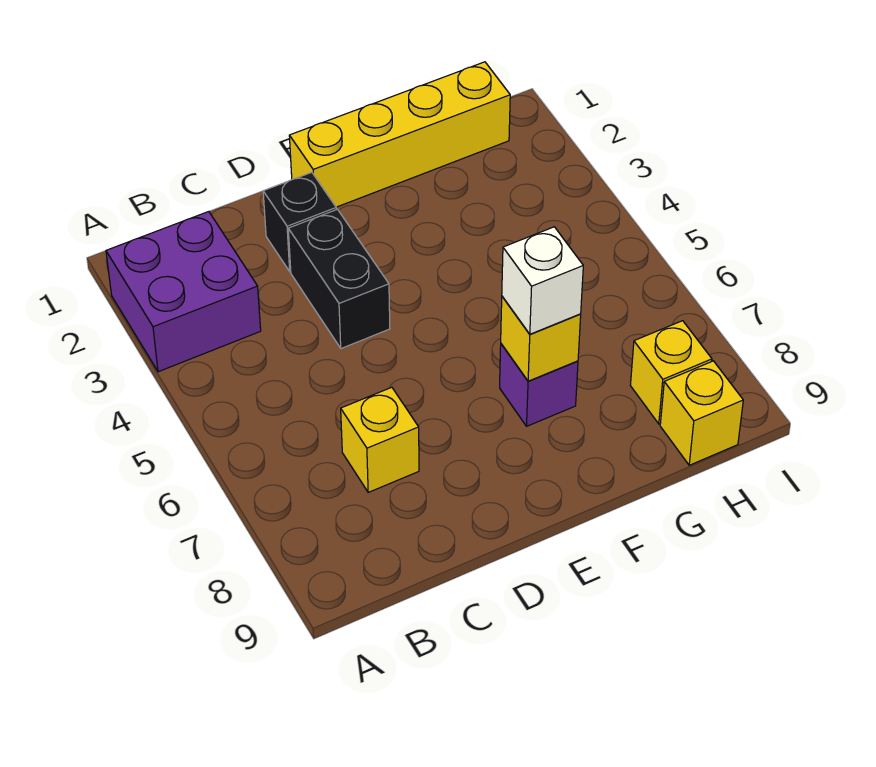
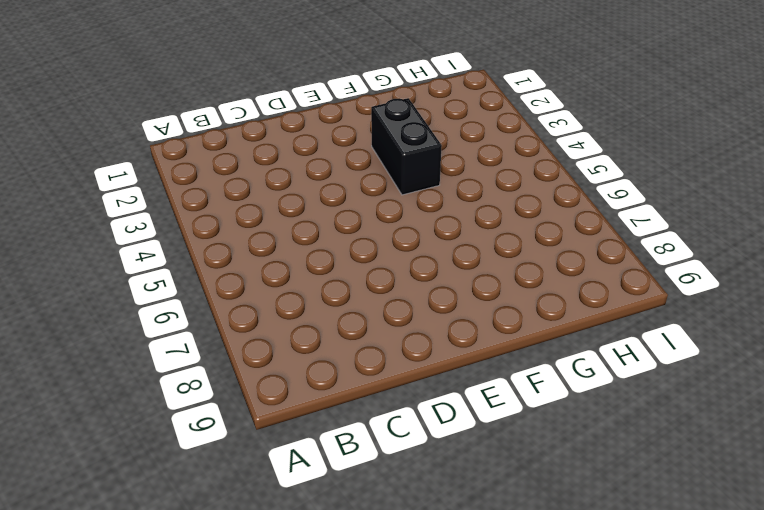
black 1x2 brick [371,98,442,195] -> black 1x2 brick moved to [288,209,390,348]
none -> purple 2x2 brick [106,212,261,372]
none -> yellow 1x1 brick [341,387,419,492]

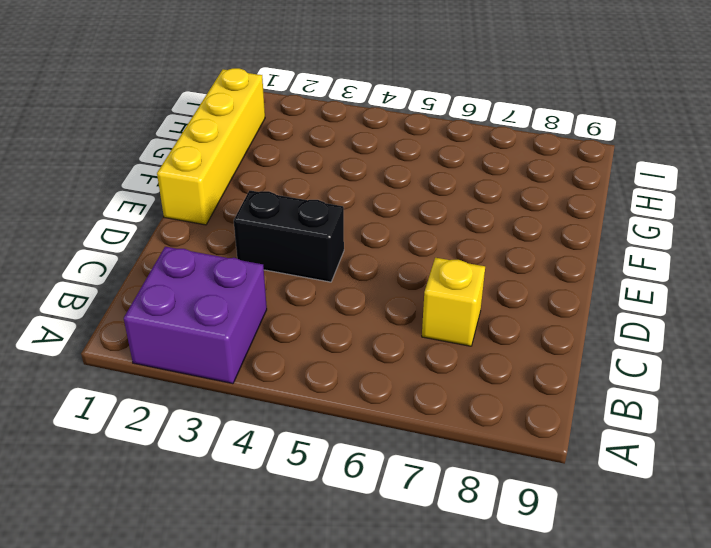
none -> black 1x1 brick [263,172,336,272]
none -> purple 1x1 brick [500,344,578,426]

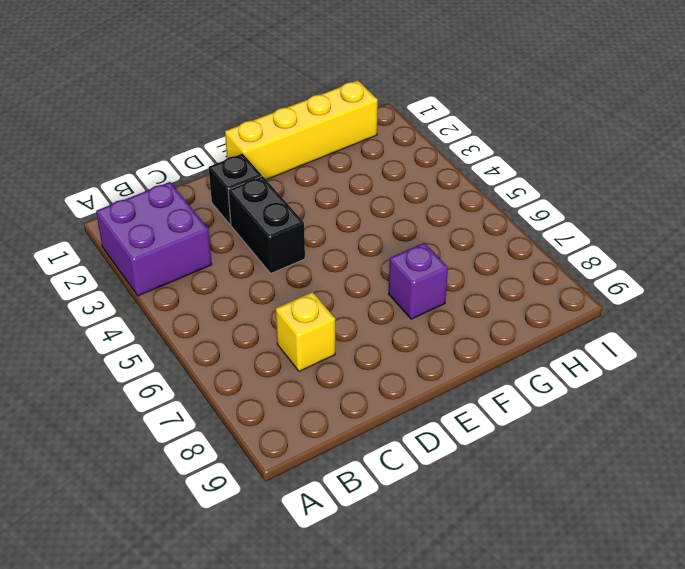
none -> yellow 1x1 brick [630,321,712,424]
none -> yellow 1x1 brick [660,361,743,465]

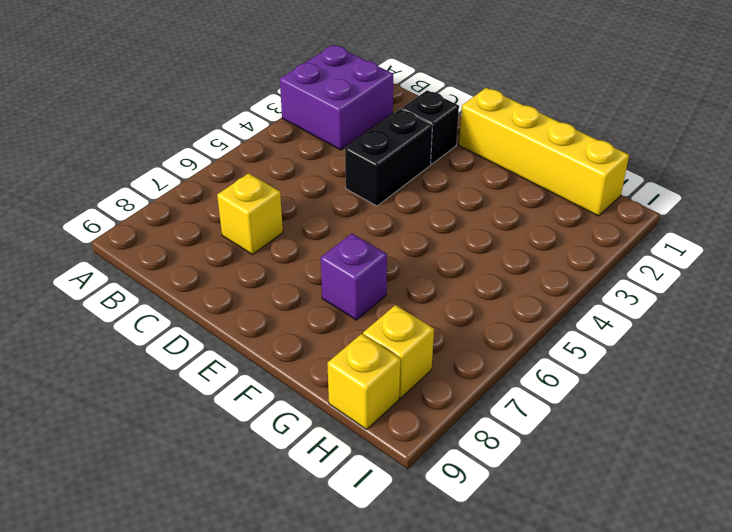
none -> yellow 1x1 brick [501,296,581,381]
none -> white 1x1 brick [502,227,583,334]

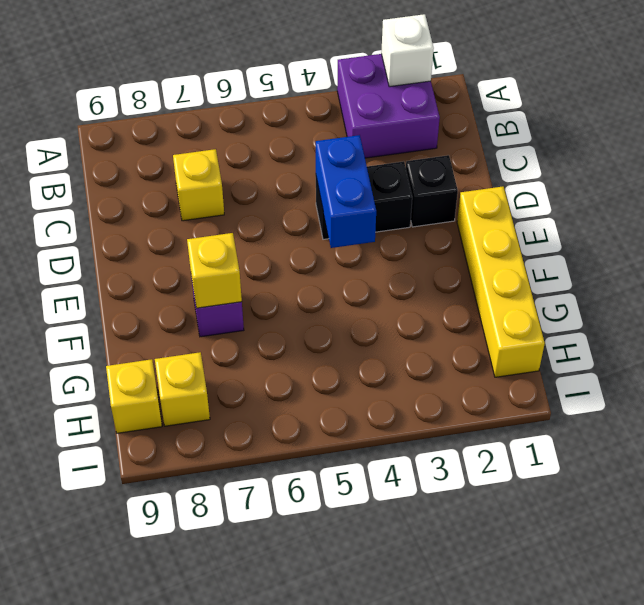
white 1x1 brick [381,14,434,87] -> white 1x1 brick moved to [502,227,583,334]
blue 1x2 brick [316,135,376,248] -> none

